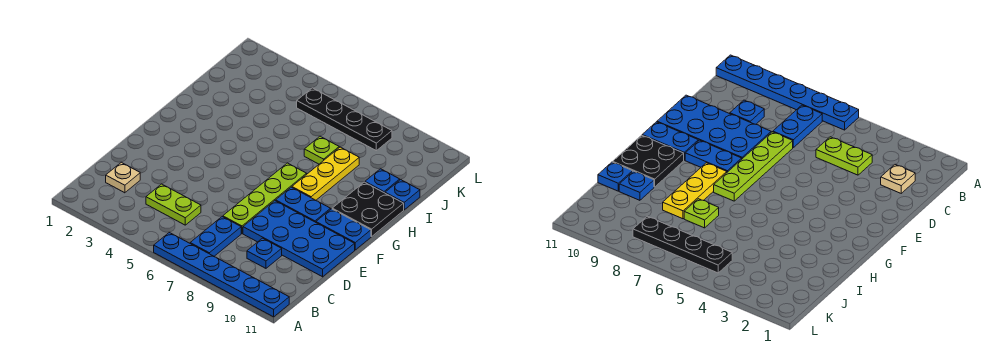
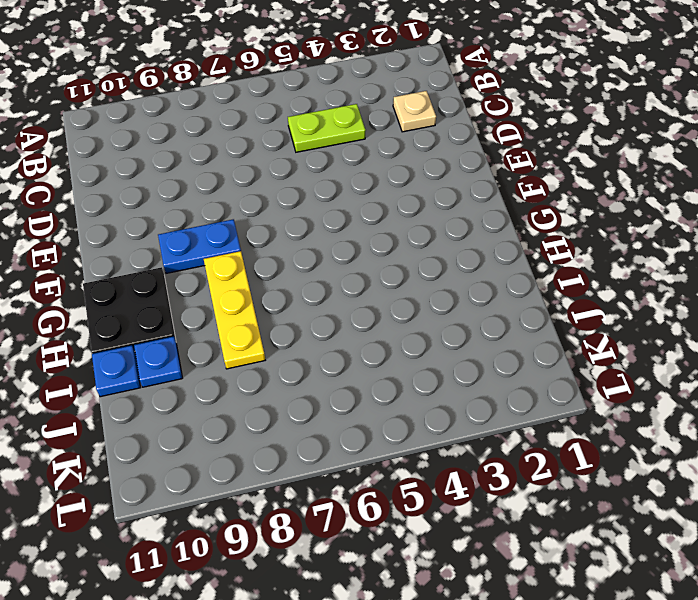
none -> blue 1x6 plate [154,233,289,317]
none -> blue 1x2 plate [190,217,241,256]
none -> blue 1x1 plate [247,238,282,268]

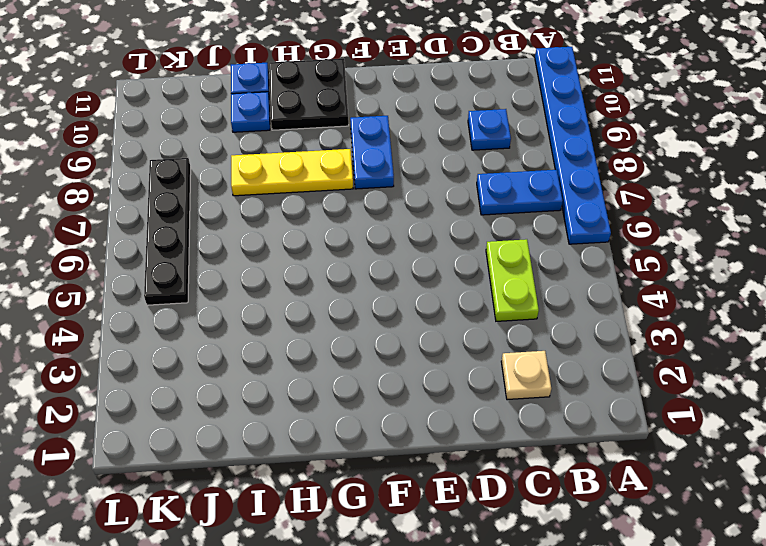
none -> lime 1x4 plate [223,163,307,233]
none -> blue 2x4 plate [243,201,355,277]
none -> blue 1x2 plate [316,209,371,250]

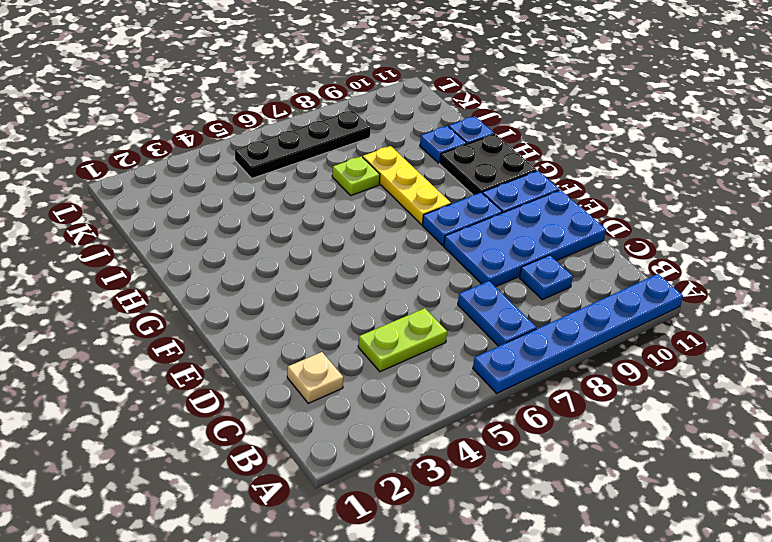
none -> lime 1x4 plate [223,163,307,233]

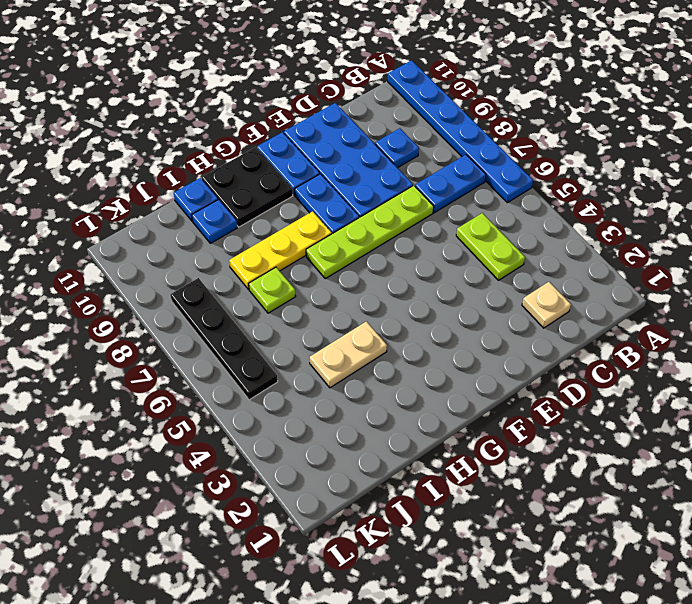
tan 1x2 plate [310,321,387,388] -> none

